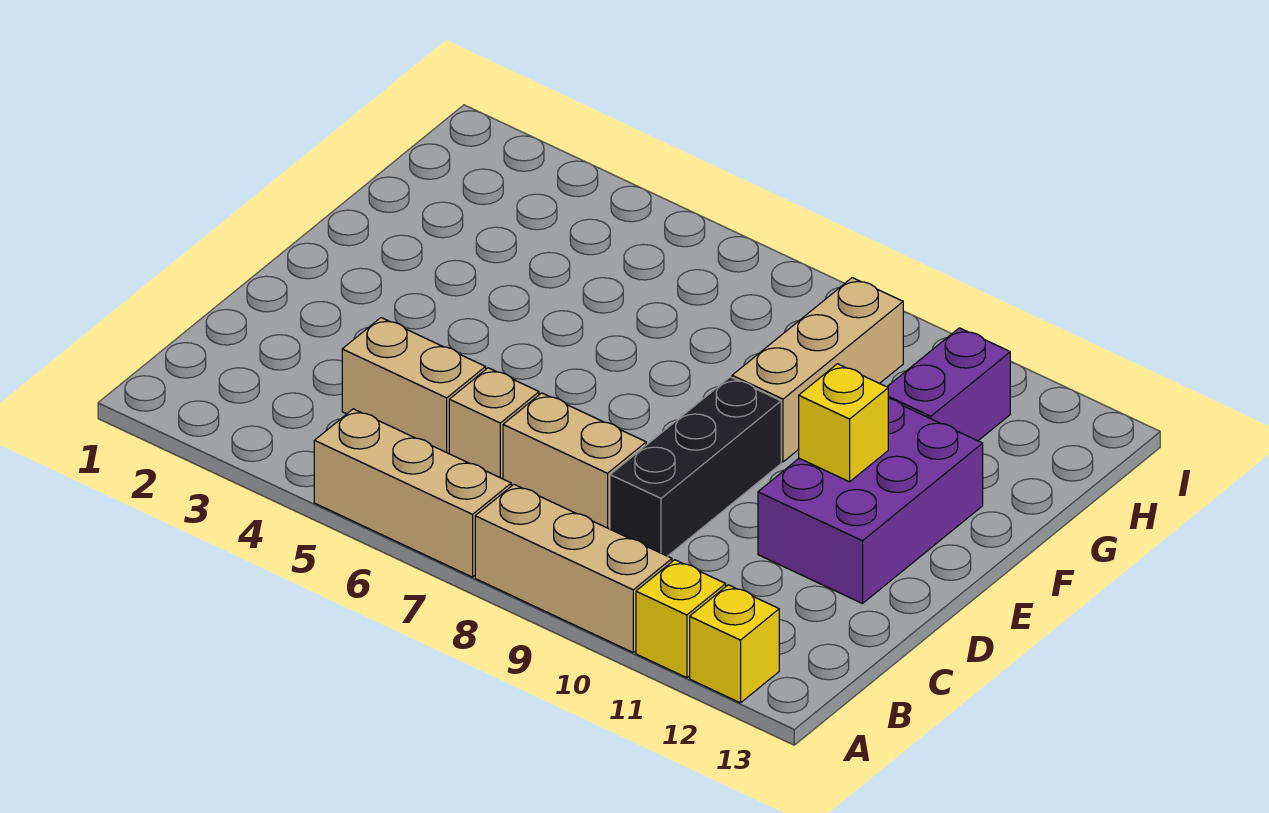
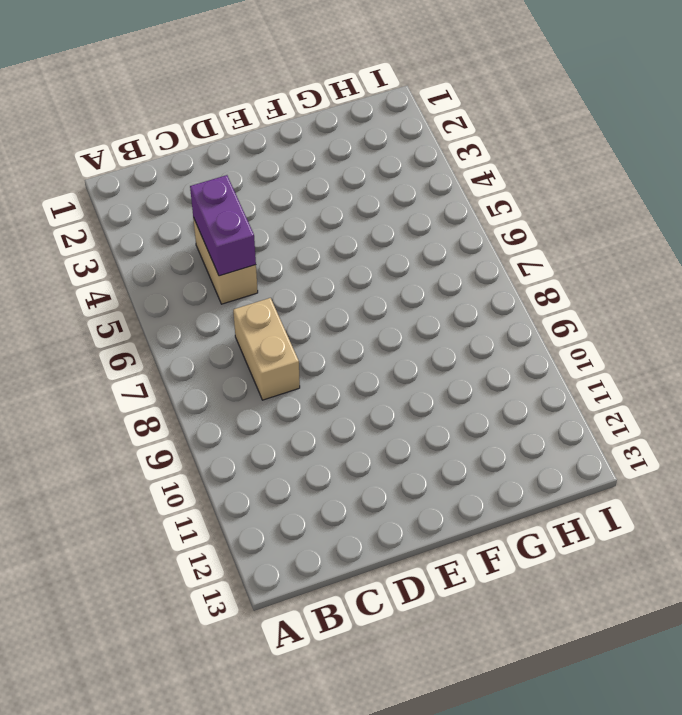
purple 1x2 brick [190,175,256,276] -> purple 1x2 brick turned to [887,328,1010,441]
none -> tan 1x3 brick [314,409,511,577]
none -> tan 1x3 brick [475,484,672,652]
none -> yellow 1x1 brick [636,560,726,678]

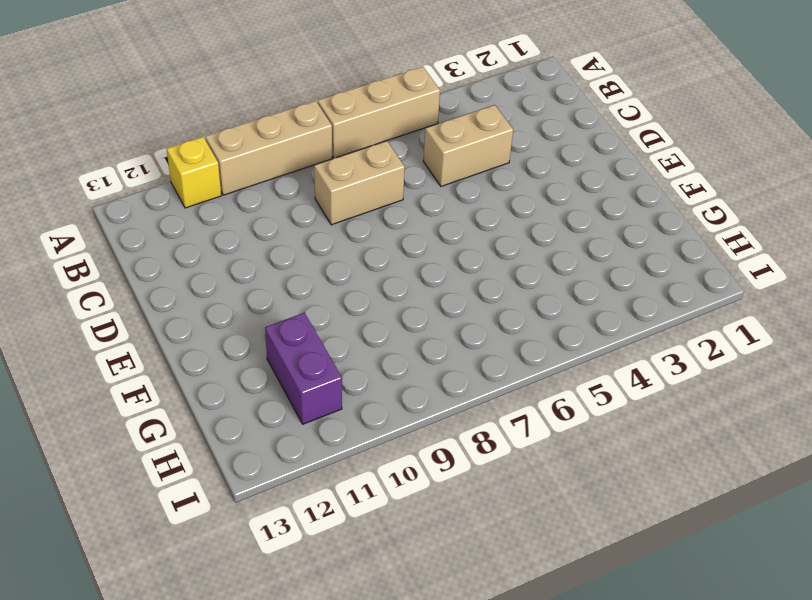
none -> yellow 1x1 brick [690,585,779,703]
none -> tan 1x1 brick [449,368,539,479]
none -> black 1x3 brick [610,377,781,556]

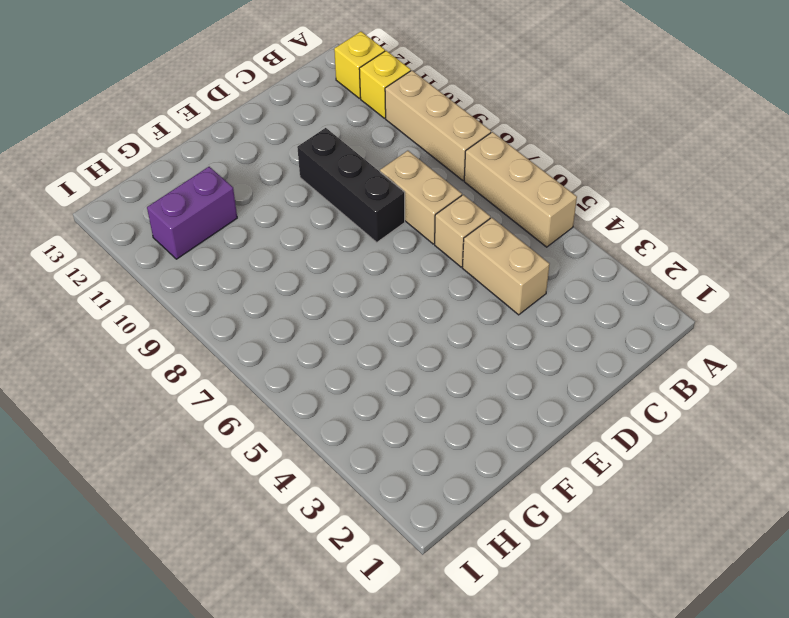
black 1x3 brick [297,128,405,242] -> black 1x3 brick turned to [610,377,781,556]
none -> purple 2x3 brick [758,399,983,604]
none -> tan 1x3 brick [732,278,903,462]
none -> yellow 1x1 brick [799,364,888,482]

